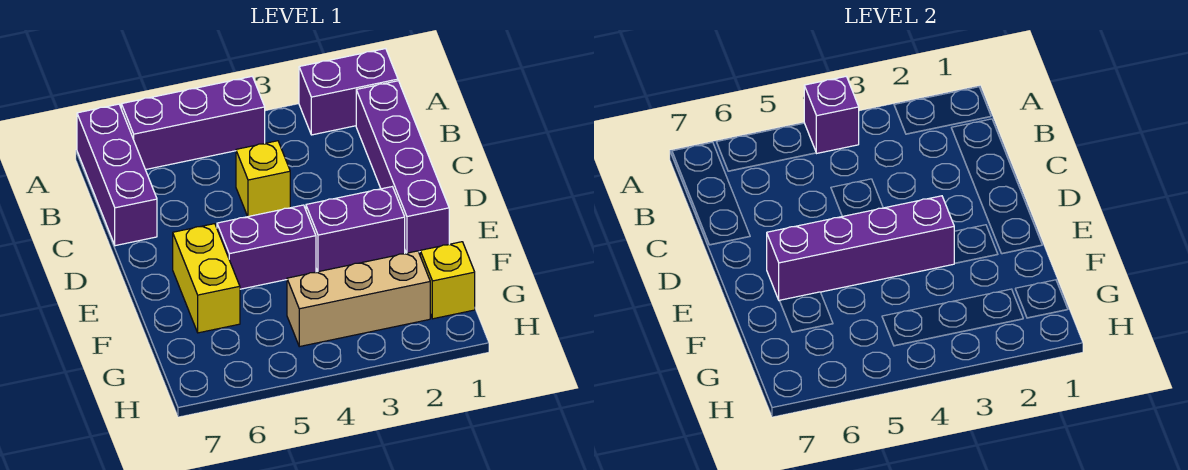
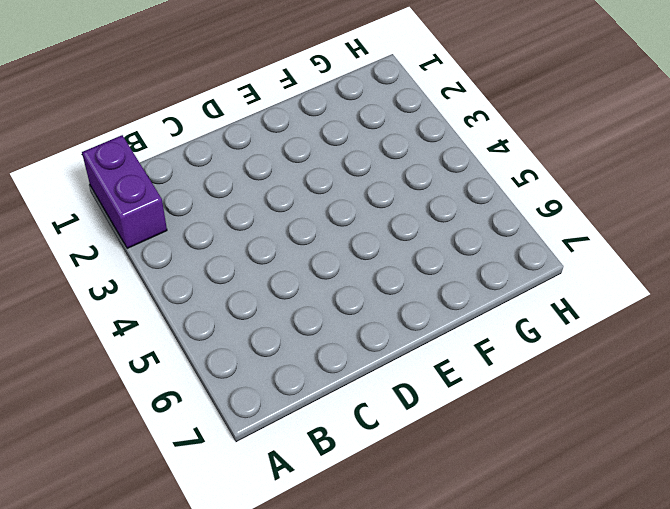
none -> purple 1x3 brick [121,77,265,170]
none -> purple 1x3 brick [77,104,157,246]
none -> purple 1x4 brick [356,81,449,253]

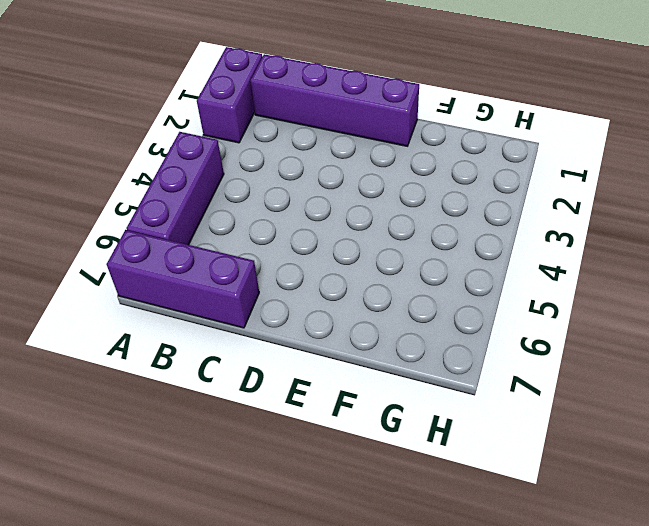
none -> yellow 1x1 brick [236,141,290,217]
none -> purple 1x2 brick [306,187,405,272]
none -> purple 1x2 brick [217,205,316,289]

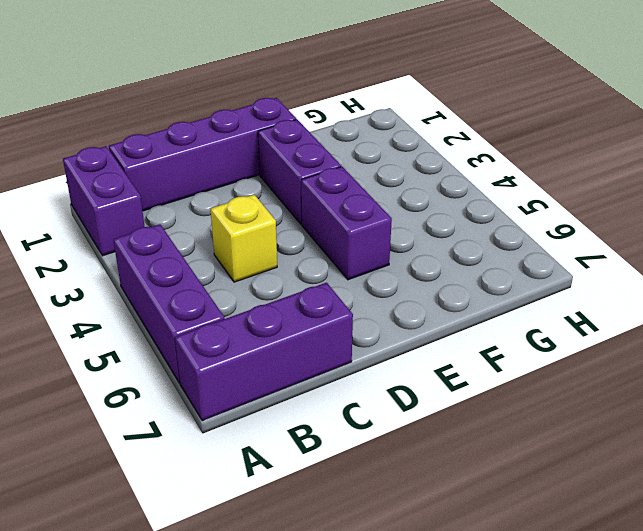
none -> yellow 1x2 brick [173,224,240,333]
none -> yellow 1x1 brick [420,242,475,319]
none -> tan 1x3 brick [287,251,430,347]

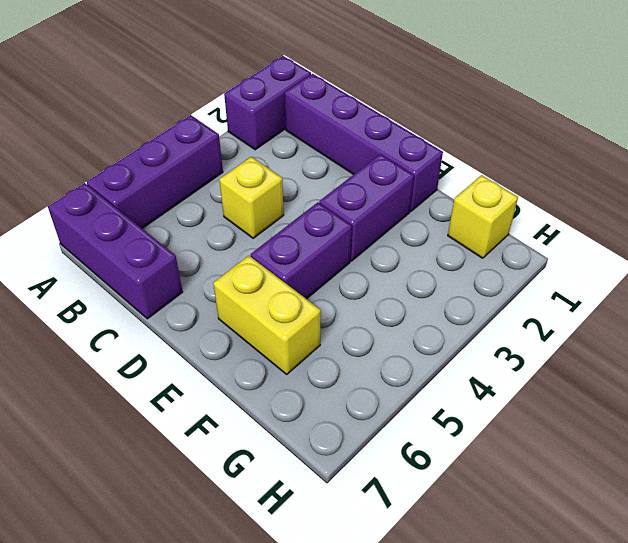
none -> tan 1x3 brick [287,251,430,347]
none -> purple 1x1 brick [804,77,859,153]
none -> purple 1x4 brick [767,196,955,301]

